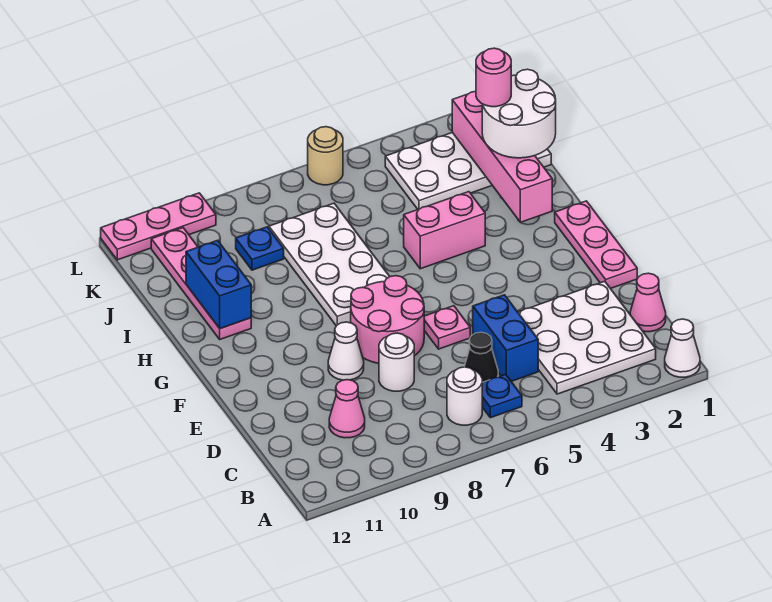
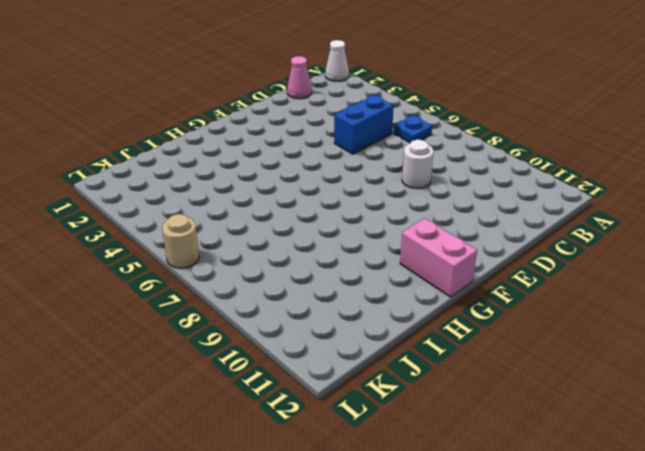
pink 1x2 brick [400,218,477,297] -> pink 1x2 brick moved to [404,192,485,269]
none -> white 3x3 plate [518,281,656,394]
none -> white 1x1 round brick [447,367,482,425]
none -> black 1x1 cone [464,332,498,382]

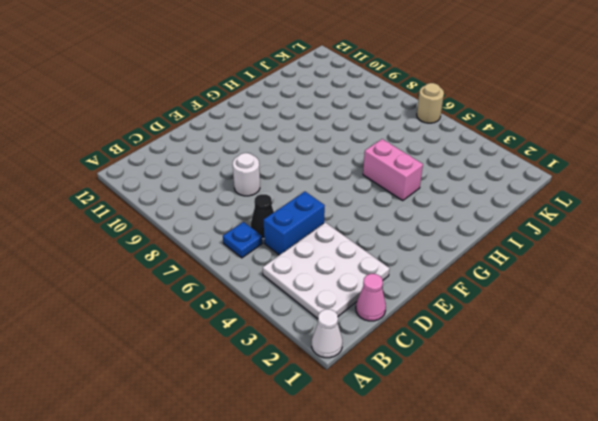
none -> white 1x1 round brick [447,367,482,425]
none -> pink 1x1 cone [329,380,365,438]
none -> pink 1x3 plate [555,201,637,289]

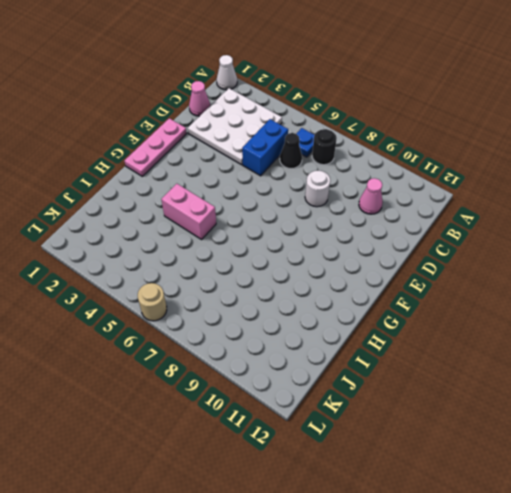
black 1x1 round brick [312,129,337,165] -> white 1x1 round brick [447,367,482,425]
none -> pink 1x1 plate [424,306,470,349]
none -> pink 2x2 round brick [351,276,424,363]
none -> white 1x1 cone [328,322,364,380]

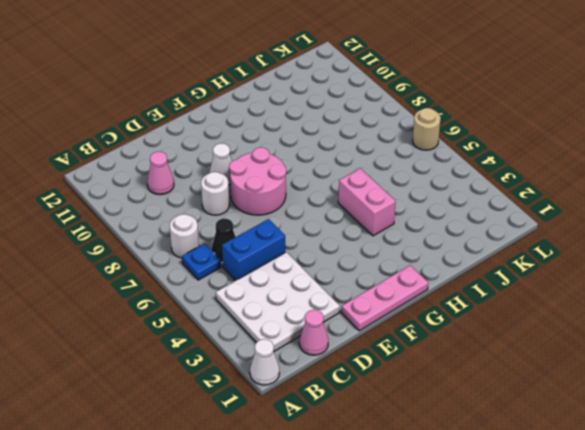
none -> pink 1x1 plate [424,306,470,349]
none -> white 2x4 plate [269,203,390,326]
none -> pink 1x4 plate [151,228,251,339]

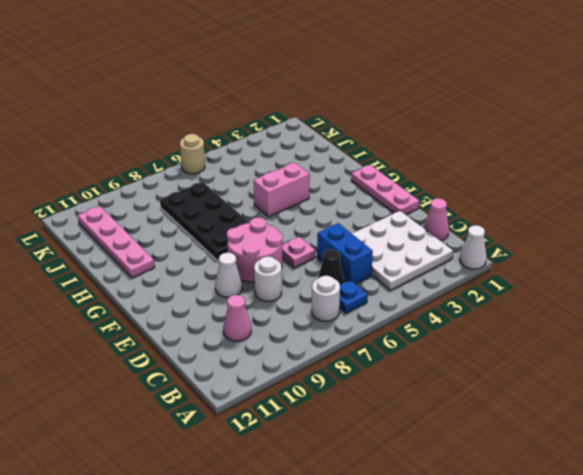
black 2x4 plate [160,182,250,260] -> white 2x4 plate [269,203,390,326]
none -> white 2x4 plate [385,133,551,209]
none -> blue 1x1 plate [236,227,284,270]
none -> pink 1x3 plate [101,193,216,260]

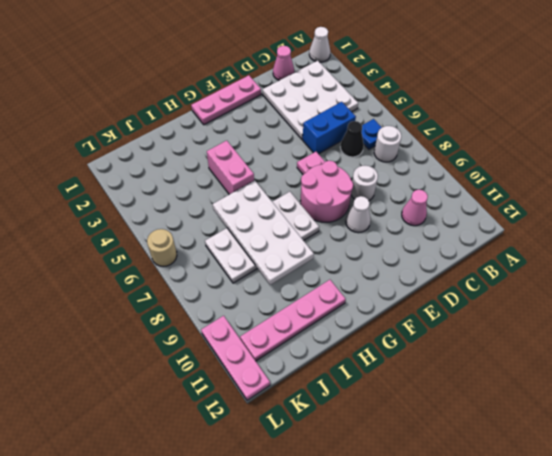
white 2x4 plate [213,180,314,285] -> white 2x4 plate moved to [385,133,551,209]
none -> blue 1x1 plate [236,227,284,270]
none -> pink 1x4 brick [452,91,552,222]
none -> blue 1x2 brick [186,240,251,329]

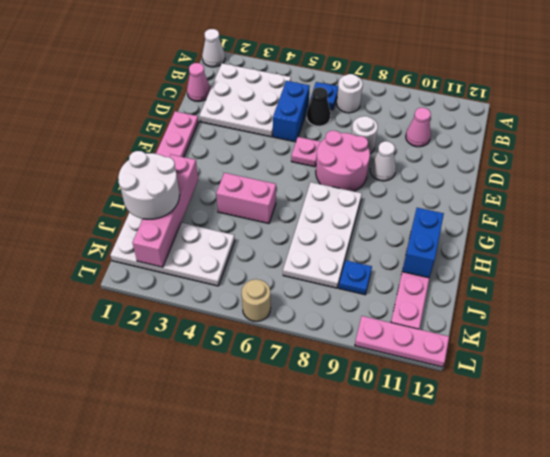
none -> pink 1x1 round brick [476,48,511,107]

